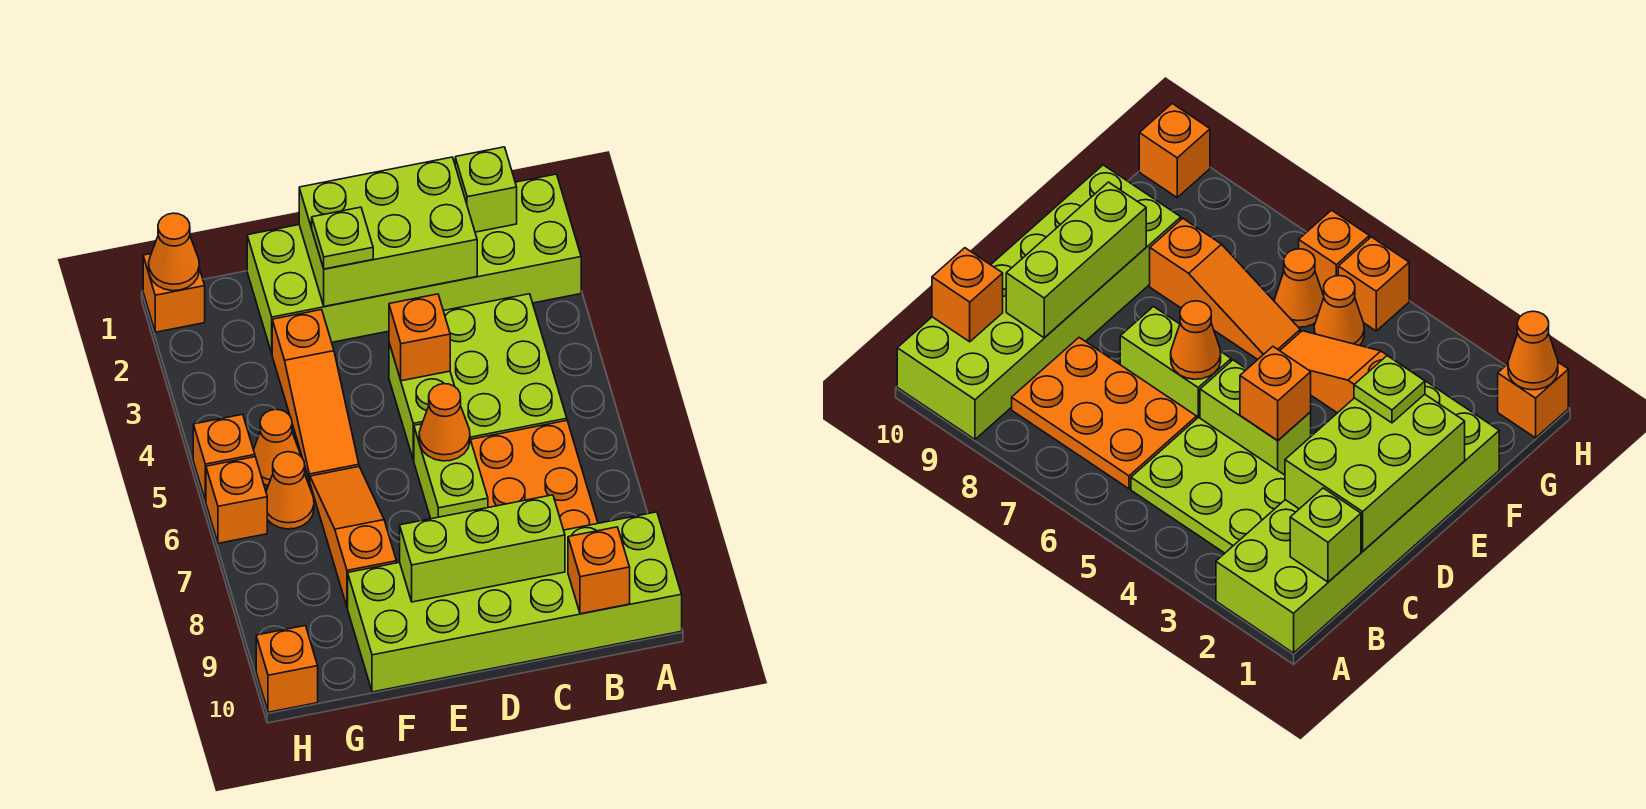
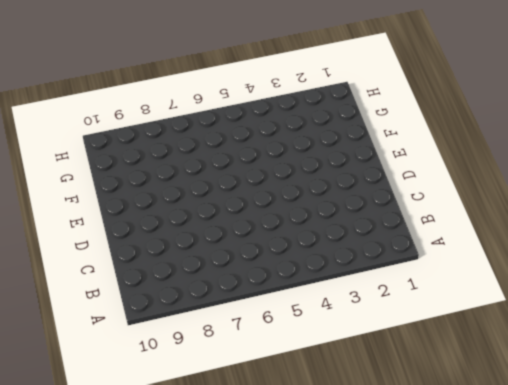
none -> lime 2x6 brick [247,174,581,353]
none -> lime 2x6 brick [348,512,682,692]
none -> lime 2x3 plate [444,294,567,439]

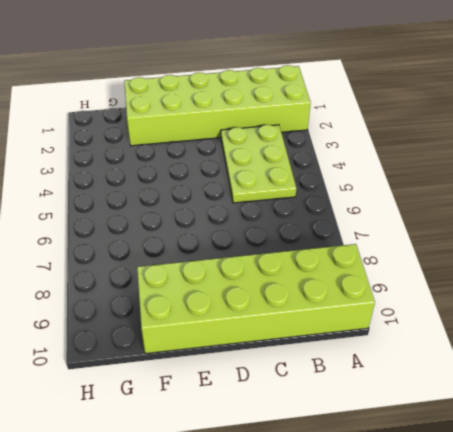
none -> orange 2x3 plate [471,421,598,530]
none -> lime 1x2 brick [389,343,454,460]
none -> lime 1x2 brick [414,424,488,519]

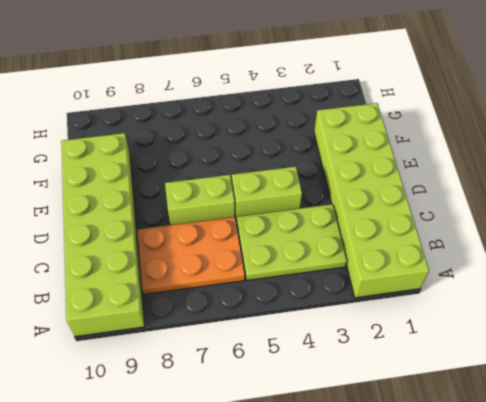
none -> orange 1x3 slope [272,310,359,481]
none -> orange 1x3 slope [310,467,396,608]
none -> orange 1x1 cone [253,409,301,485]

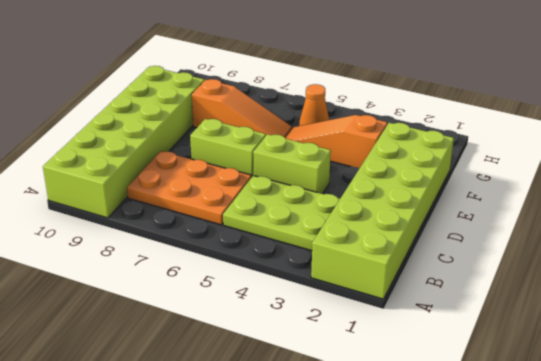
none -> orange 1x1 cone [266,452,314,529]
none -> orange 1x1 brick [143,254,205,332]
none -> orange 1x1 brick [193,414,255,501]

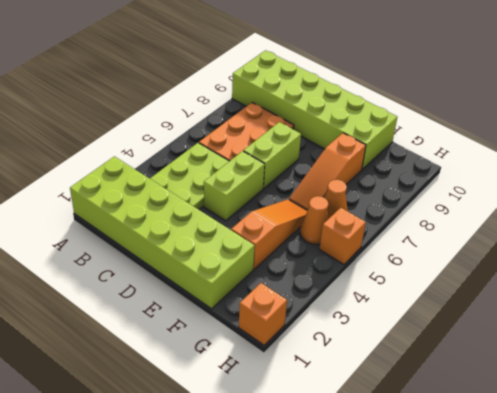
none -> orange 1x1 brick [206,457,267,543]
none -> orange 1x1 brick [256,626,318,712]
none -> lime 1x1 brick [455,147,517,232]

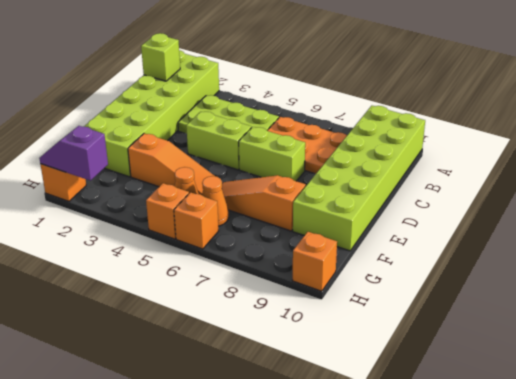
purple 1x2 slope [39,126,108,181] -> orange 1x1 cone [149,213,199,291]
none -> orange 1x1 brick [568,527,630,614]
none -> lime 2x3 brick [299,157,477,306]
none -> lime 1x3 brick [400,495,565,602]

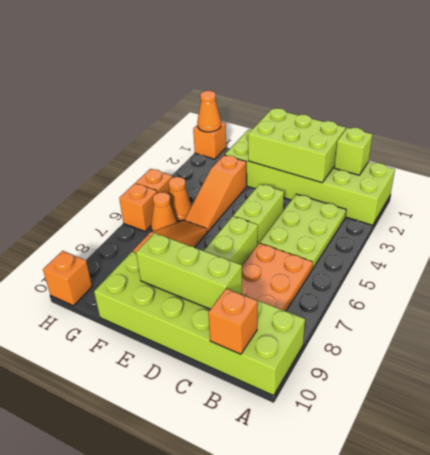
none -> orange 1x1 brick [389,294,450,381]
none -> orange 1x1 cone [419,384,470,461]
none -> lime 1x1 plate [312,207,373,269]

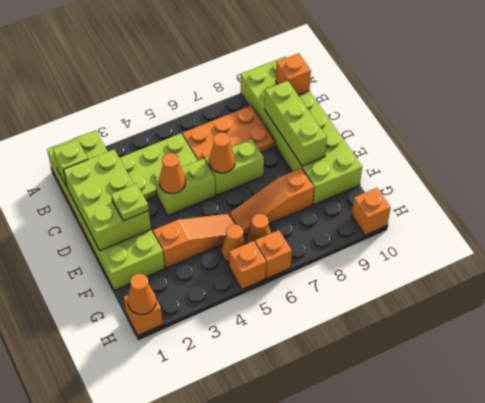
orange 1x1 cone [159,153,186,193] -> orange 1x1 brick [389,294,450,381]

